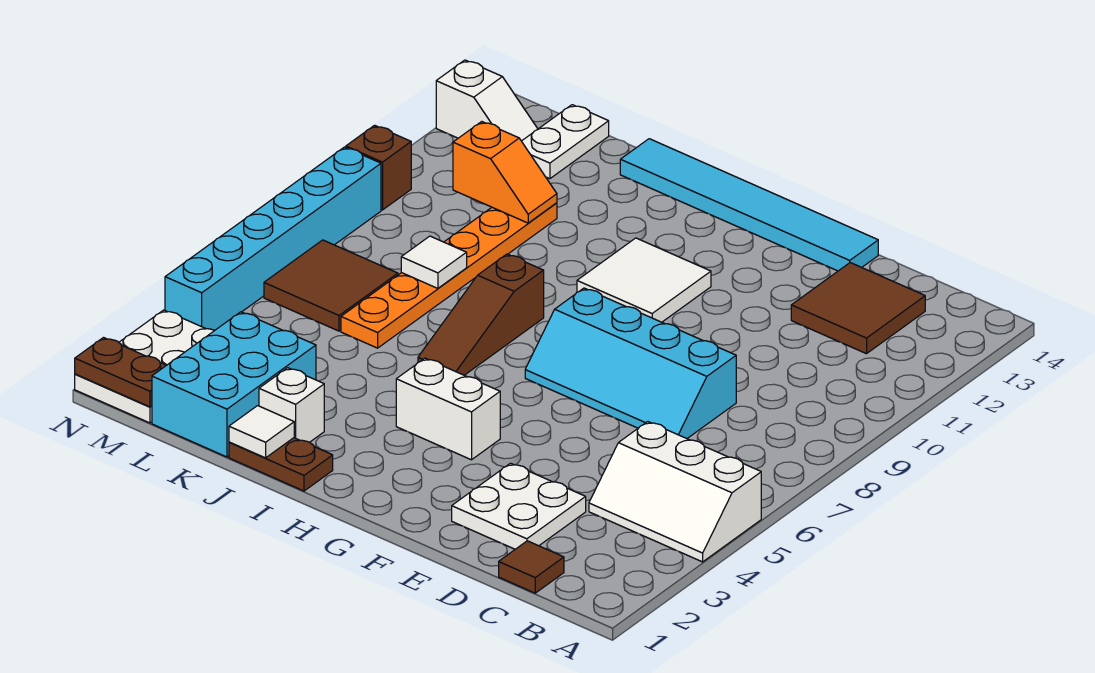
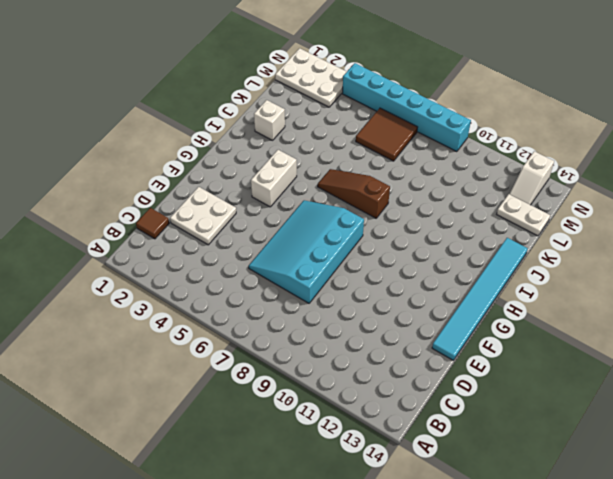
cyan 3x4 slope [249,200,364,303] -> cyan 2x4 slope [525,288,736,439]
none -> white 2x3 slope [589,422,761,562]
none -> brown 2x2 tile [791,263,925,354]
none -> white 2x2 tile [577,238,711,322]

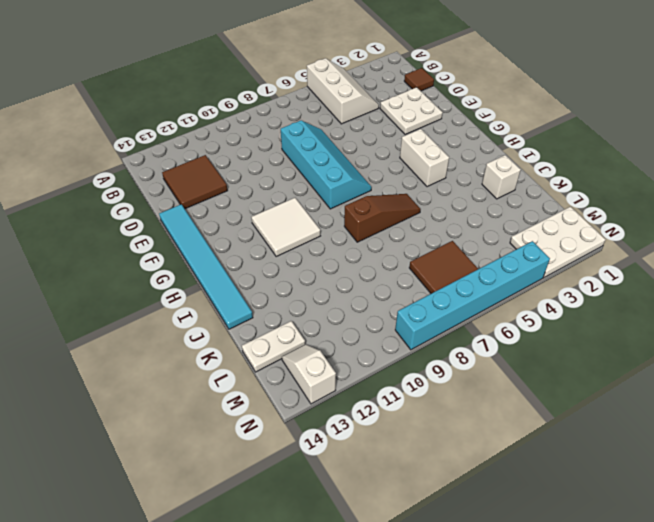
none -> brown 1x2 plate [229,438,333,491]
none -> cyan 2x3 brick [152,312,316,457]
none -> orange 1x6 plate [341,203,557,348]

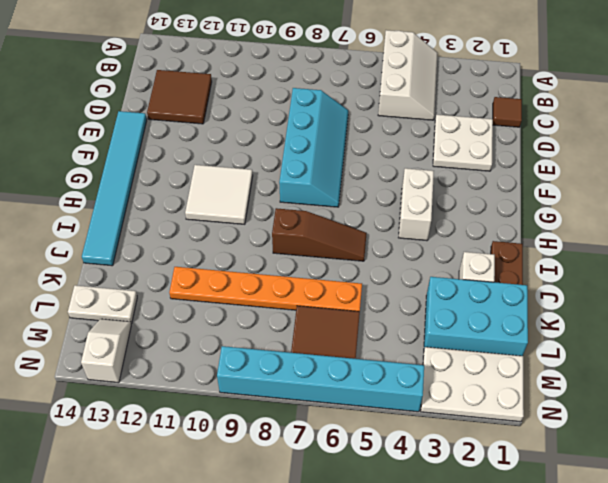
none -> brown 1x1 brick [346,125,411,210]
none -> white 1x1 tile [229,406,294,458]
none -> white 1x1 tile [401,236,467,288]

